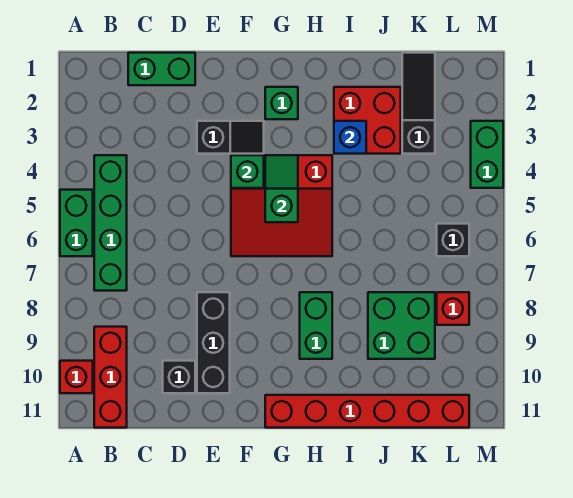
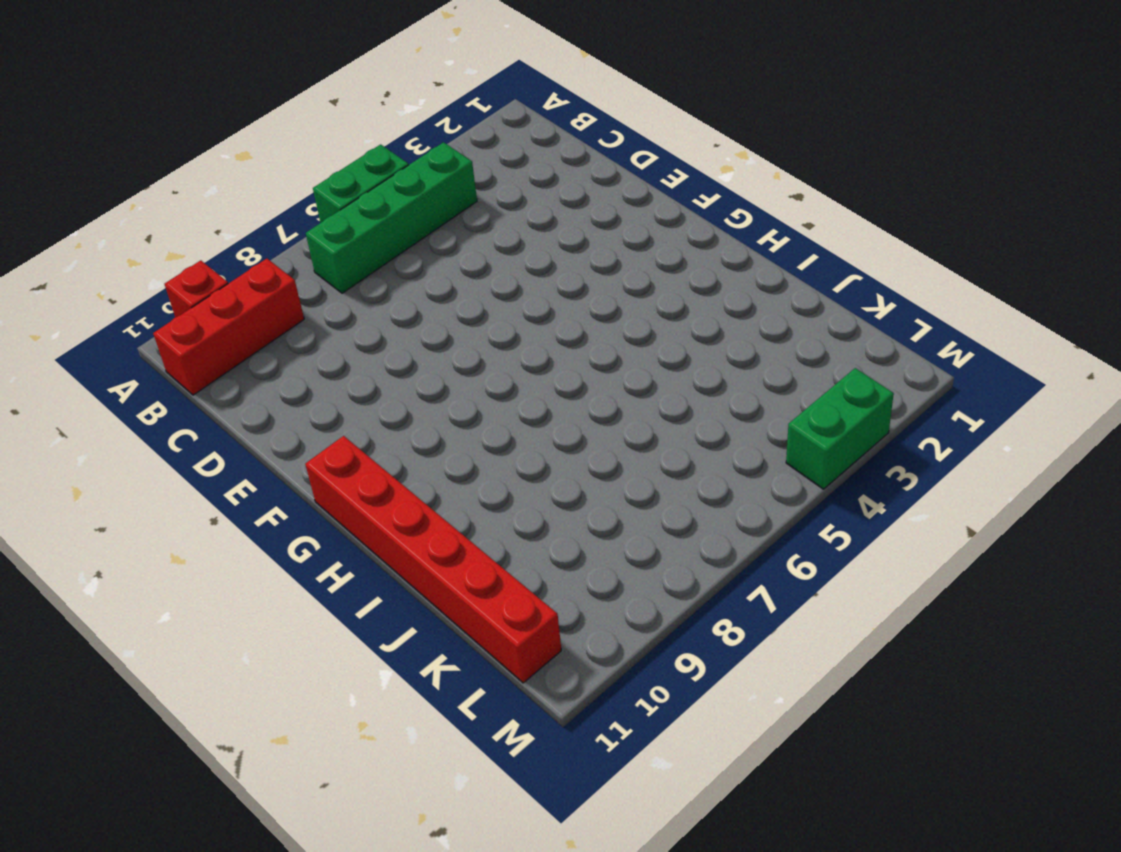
none -> green 1x2 brick [128,53,195,85]
none -> black 1x1 brick [163,361,195,393]
none -> black 1x2 slope [197,121,264,154]

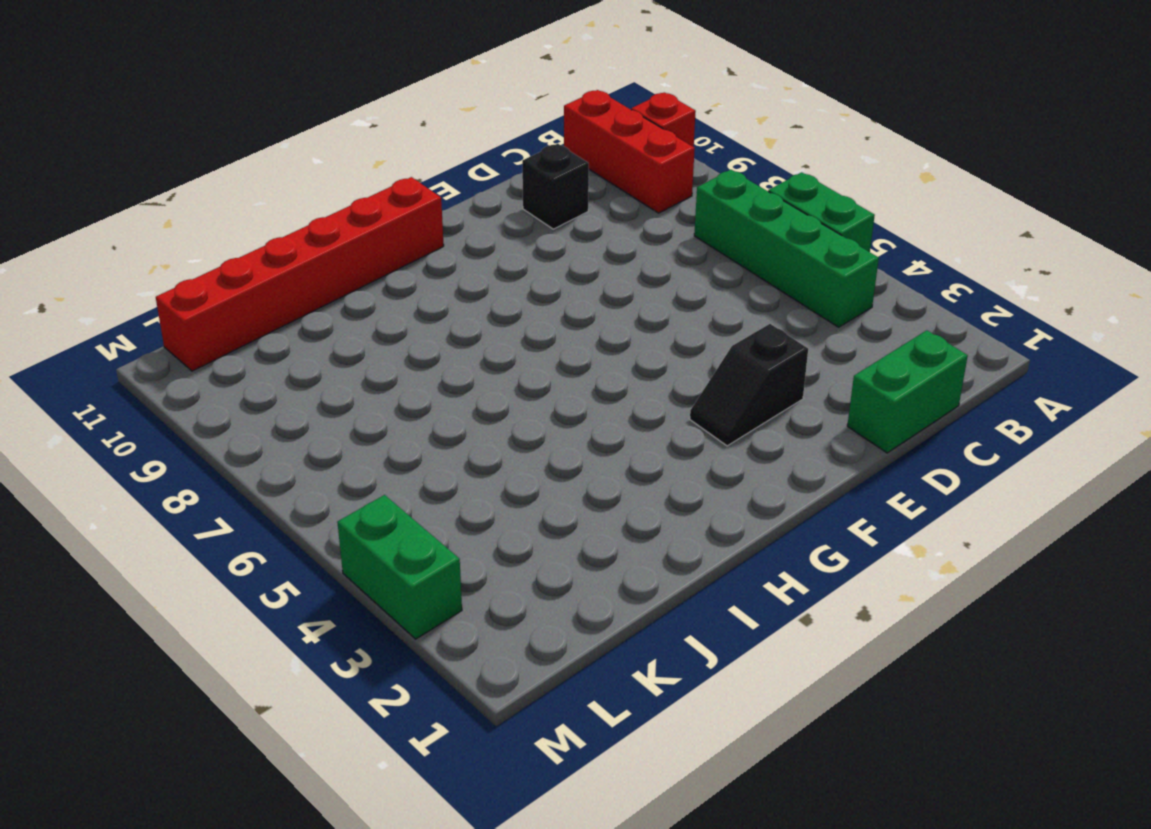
none -> black 1x3 brick [197,292,230,393]
none -> red 3x3 slope [231,155,332,256]
none -> green 1x1 brick [265,87,298,119]

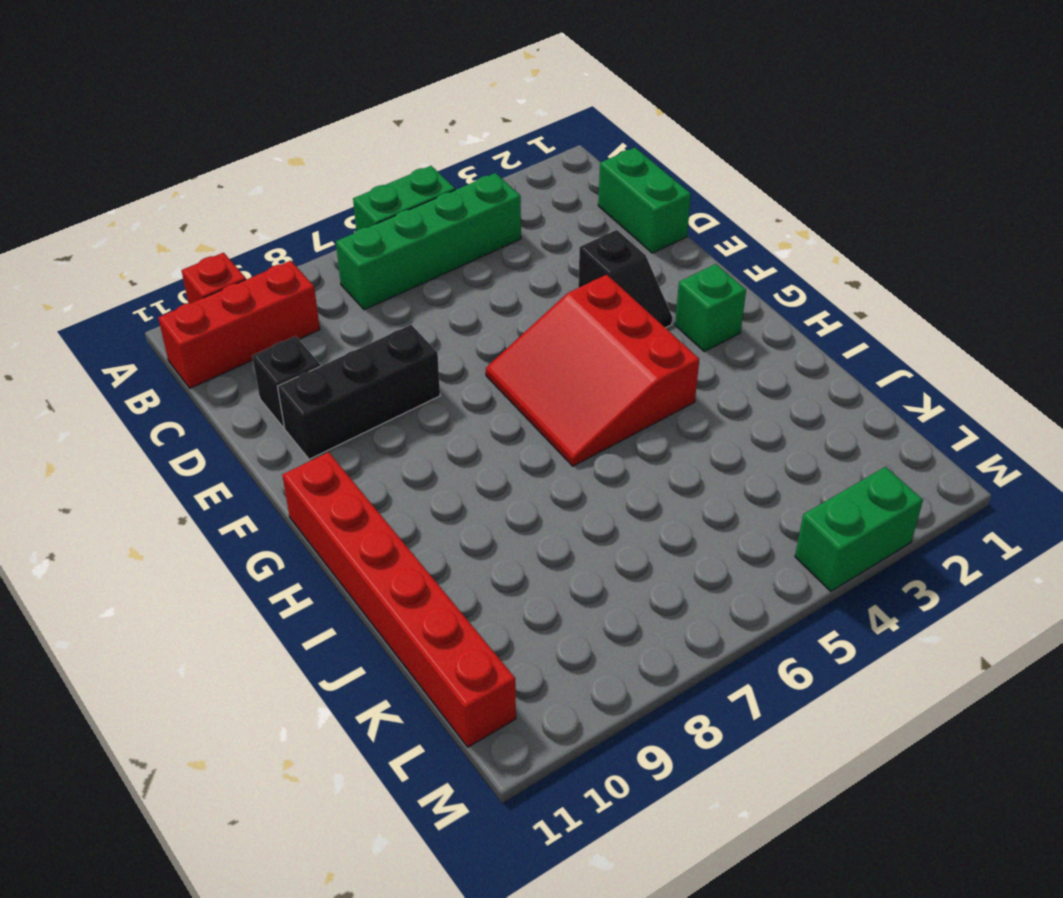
none -> green 1x2 brick [300,292,332,359]
none -> red 2x2 brick [334,87,401,154]
none -> green 2x2 brick [368,292,435,359]

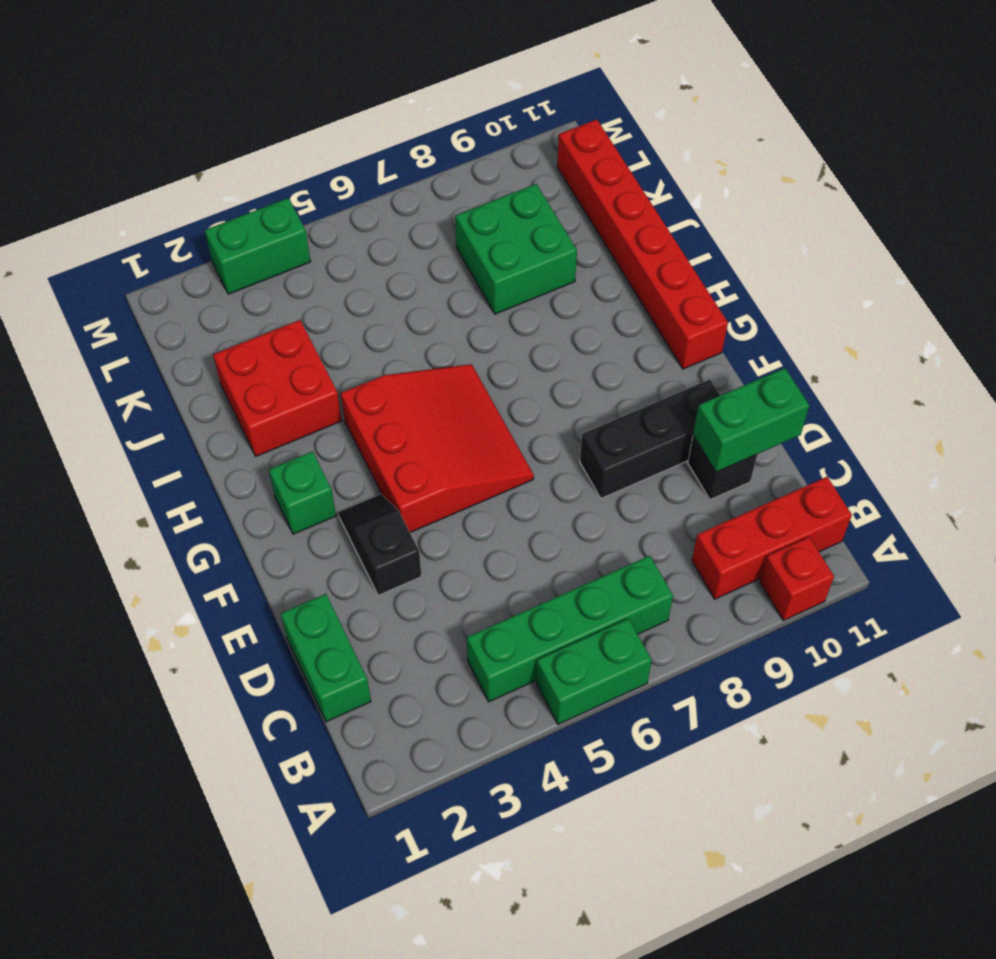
green 1x2 brick [693,368,809,472] -> green 1x2 brick moved to [300,292,332,359]
none -> black 1x3 slope [402,53,435,154]
none -> black 1x1 brick [437,224,469,256]
none -> red 1x1 brick [437,292,469,325]

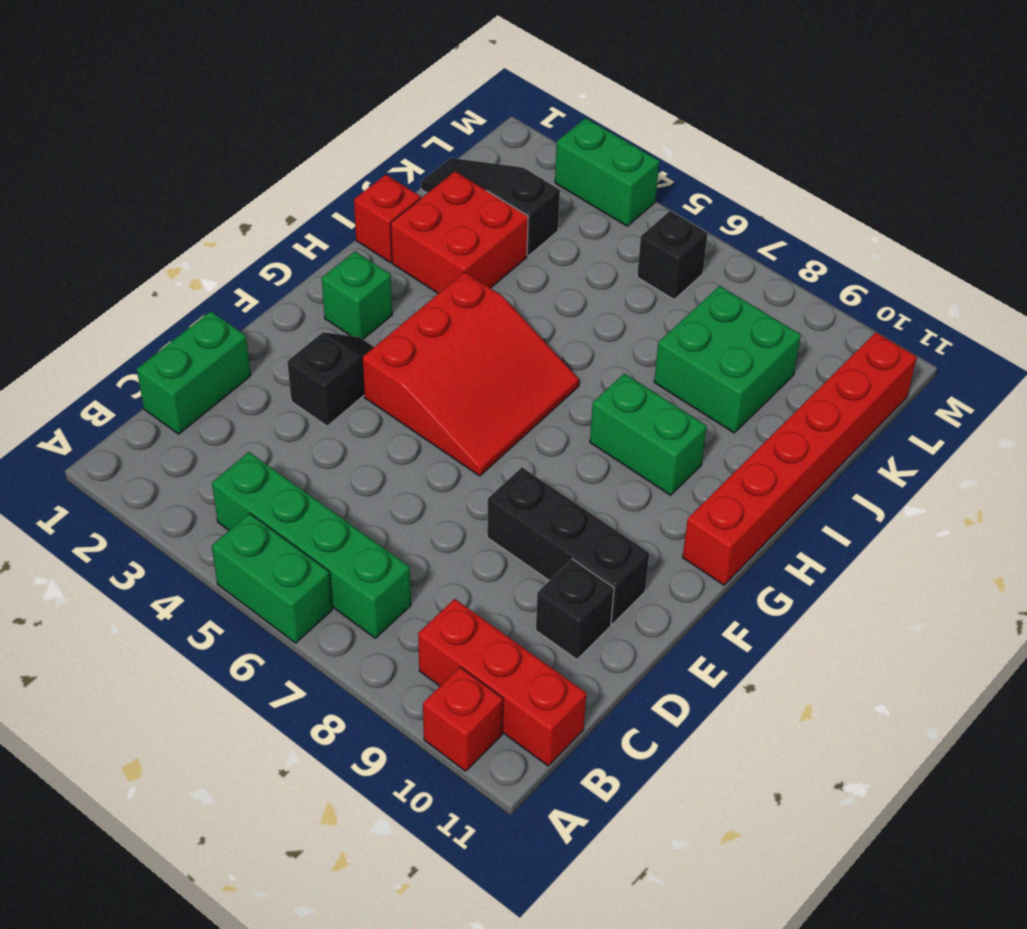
red 1x1 brick [354,175,421,262] -> red 1x1 brick moved to [437,292,469,325]
none -> green 1x1 brick [231,155,264,188]
none -> green 1x2 slope [265,155,298,222]
none -> blue 1x1 brick [334,121,366,154]

